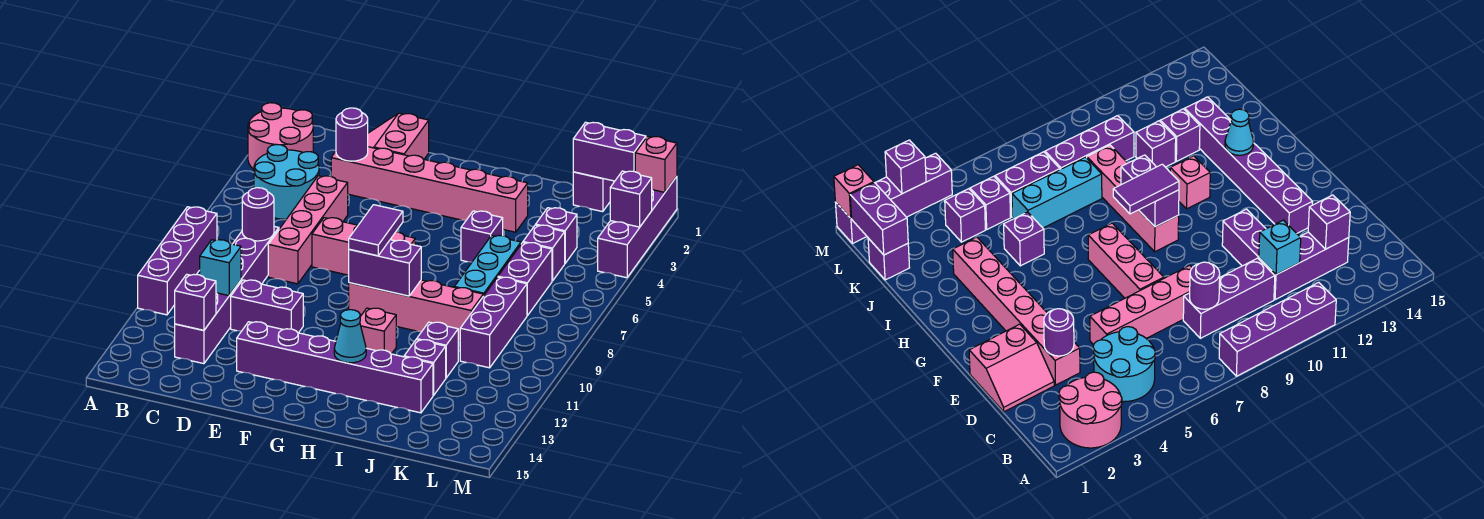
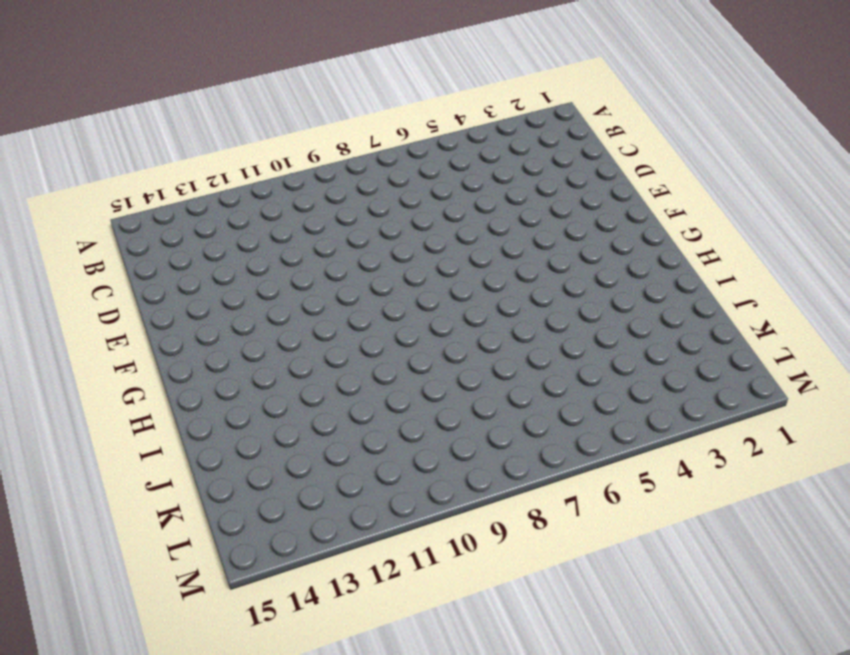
none -> pink 2x2 round brick [248,103,313,169]
none -> purple 1x4 brick [138,207,217,315]
none -> cyan 2x2 round brick [254,145,319,219]
none -> purple 1x3 brick [233,226,279,284]

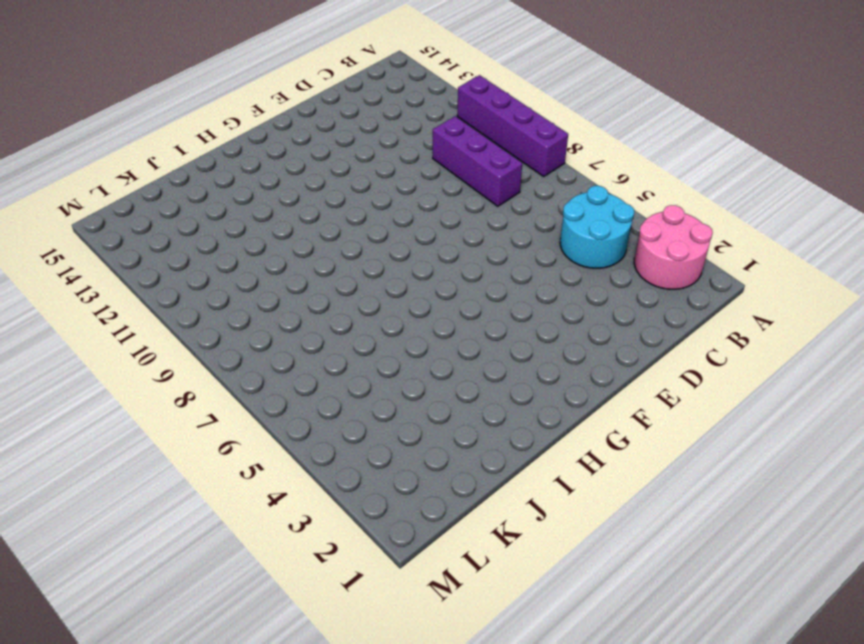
none -> purple 1x3 brick [175,280,241,364]
none -> pink 2x2 slope [368,113,429,159]
none -> pink 1x6 brick [331,147,528,232]
none -> pink 1x4 brick [268,176,348,284]

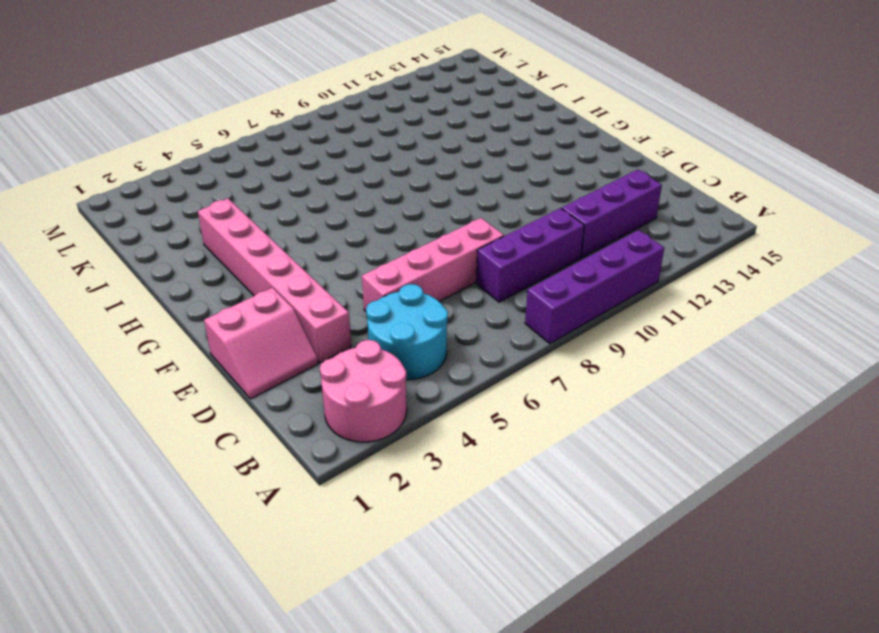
none -> purple 1x2 brick [231,280,303,333]
none -> pink 1x3 brick [312,218,415,275]
none -> purple 1x6 brick [237,322,433,413]
none -> pink 1x4 brick [348,280,483,341]

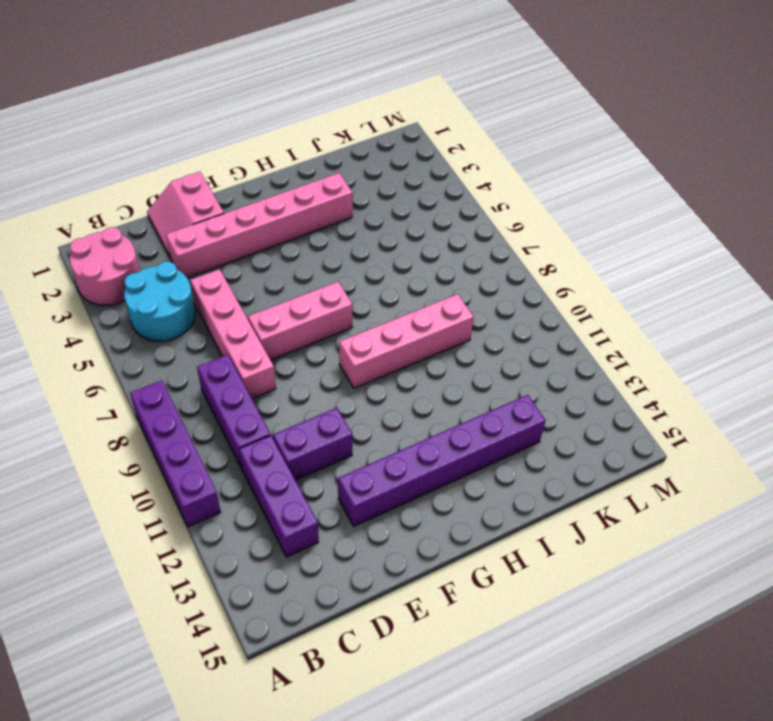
none -> pink 1x1 brick [360,308,396,354]
none -> purple 1x1 brick [461,211,503,262]
none -> cyan 1x3 brick [454,235,521,296]
none -> purple 1x1 brick [417,322,458,378]

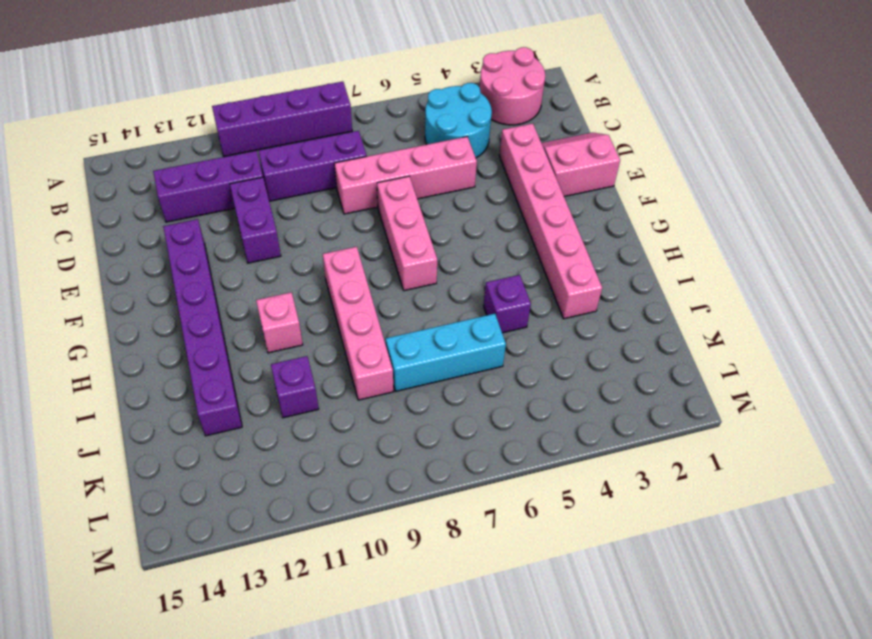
none -> purple 1x1 brick [404,339,446,395]
none -> purple 1x1 brick [573,172,615,212]
none -> purple 1x1 brick [536,208,577,263]
none -> purple 1x1 brick [523,225,565,281]

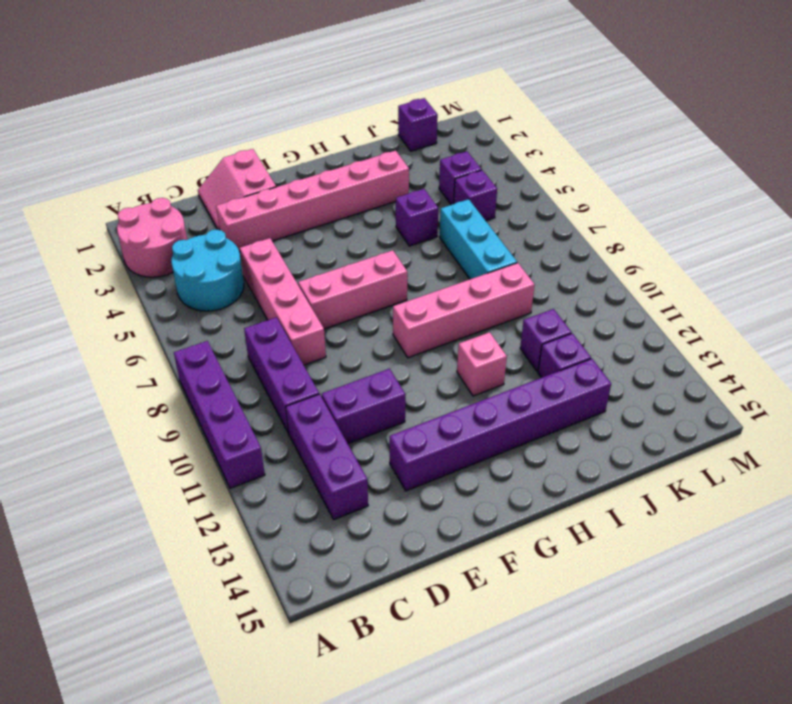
none -> purple 1x2 brick [498,242,552,315]
none -> purple 1x3 brick [460,277,527,368]
none -> purple 1x4 brick [598,177,677,278]
none -> purple 1x1 round brick [242,188,274,241]

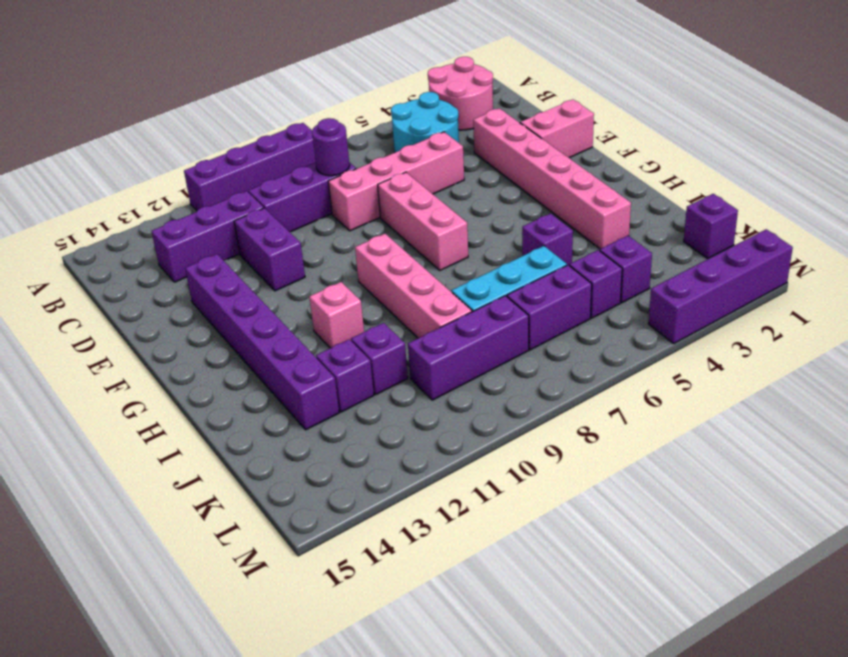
none -> cyan 1x1 brick [200,240,241,296]
none -> purple 1x1 brick [175,274,216,330]
none -> purple 1x1 round brick [336,108,368,161]
none -> purple 1x2 brick [349,240,421,296]

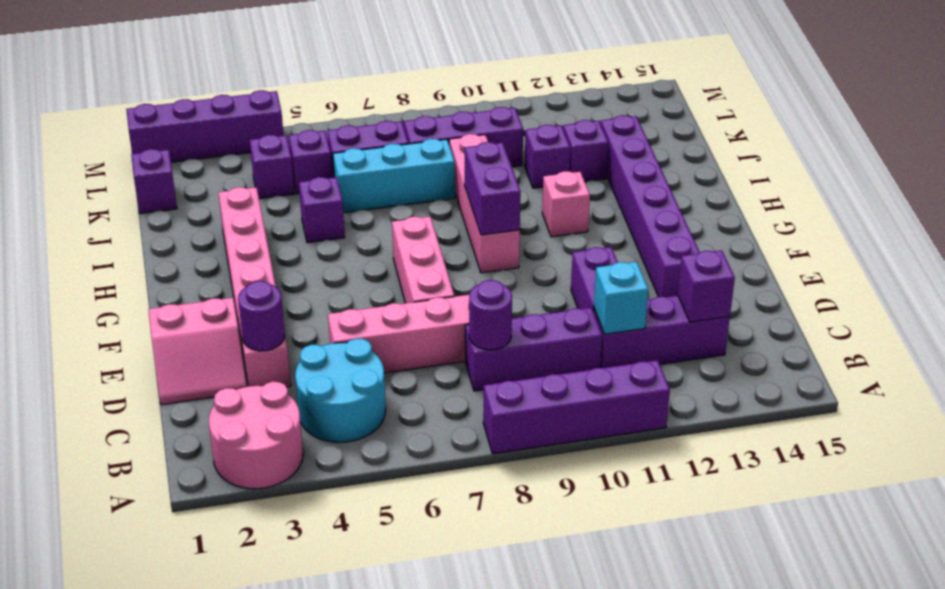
none -> cyan 1x1 cone [334,310,366,363]
none -> purple 1x2 brick [573,122,646,181]
none -> pink 1x1 brick [635,136,677,192]
none -> purple 1x1 brick [610,171,652,227]

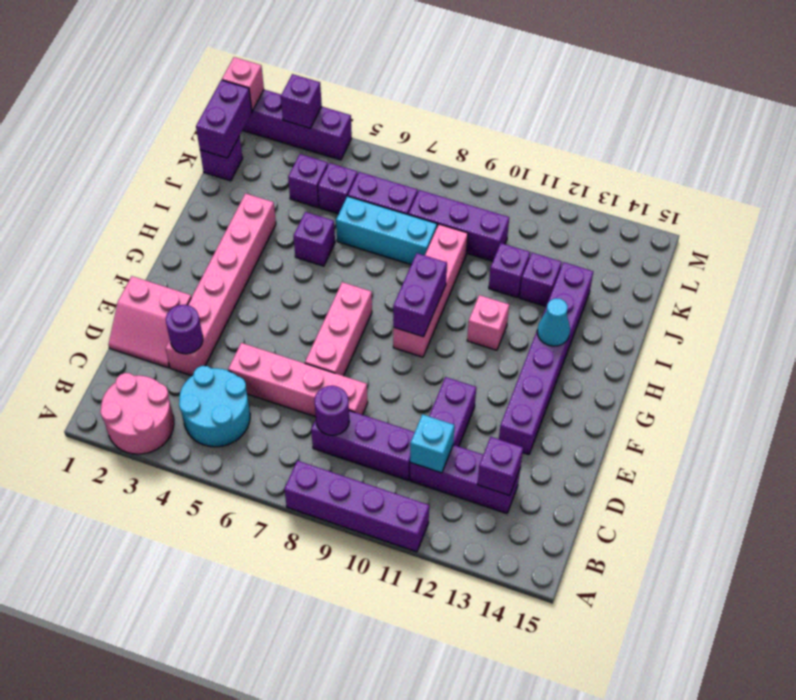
none -> purple 1x2 tile [349,205,403,256]

